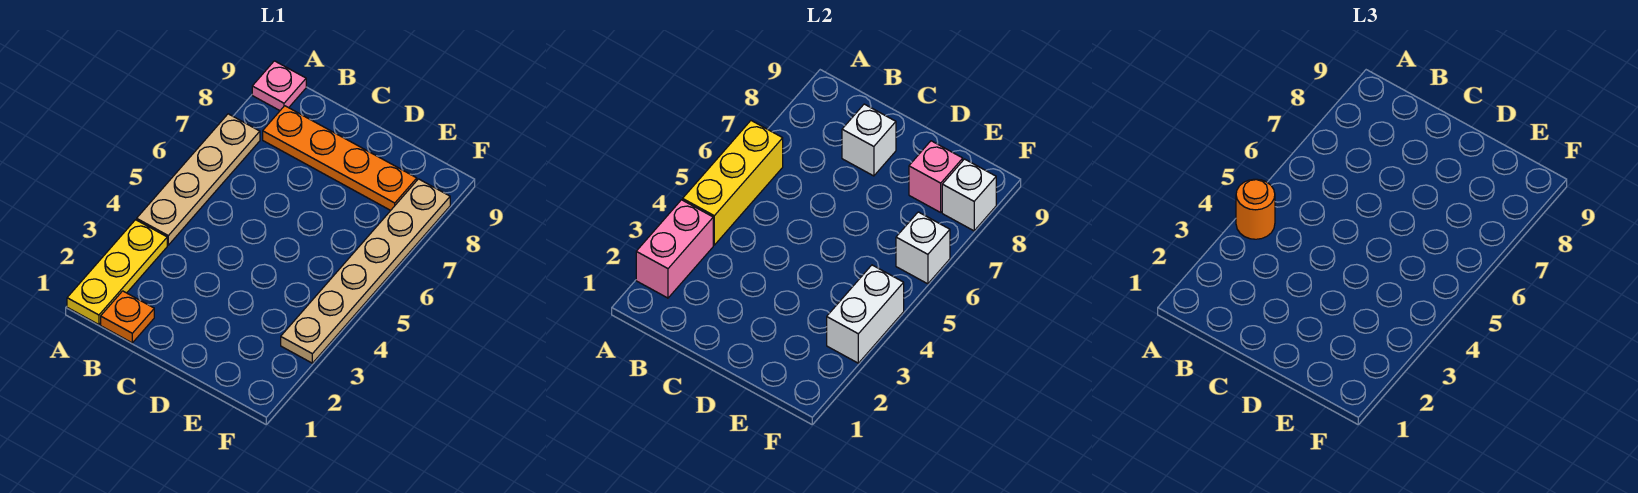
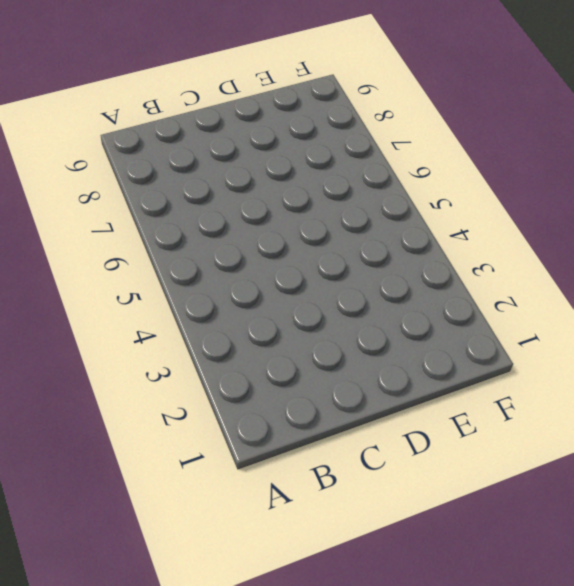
none -> yellow 1x3 plate [67,220,167,325]
none -> tan 1x4 plate [137,114,260,245]
none -> pink 1x1 plate [252,61,306,111]

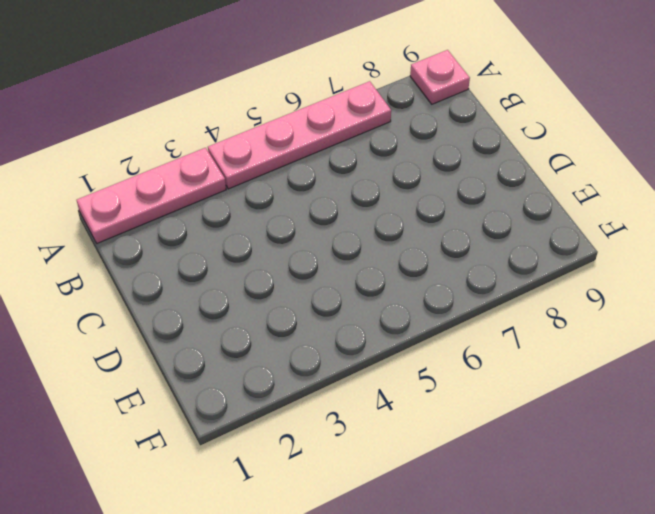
pink 1x3 plate [77,148,226,243] -> yellow 1x3 plate [67,220,167,325]
pink 1x4 plate [208,81,391,189] -> tan 1x4 plate [137,114,260,245]
none -> orange 1x1 plate [101,291,154,343]
none -> orange 1x4 plate [263,106,417,210]
none -> tan 1x6 plate [281,179,450,363]

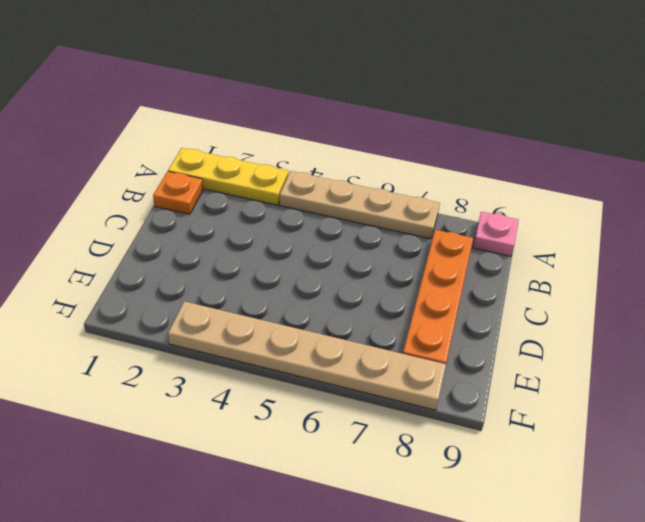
none -> pink 1x2 brick [636,200,713,298]
none -> yellow 1x3 brick [683,121,783,245]
none -> white 1x1 brick [842,104,896,176]

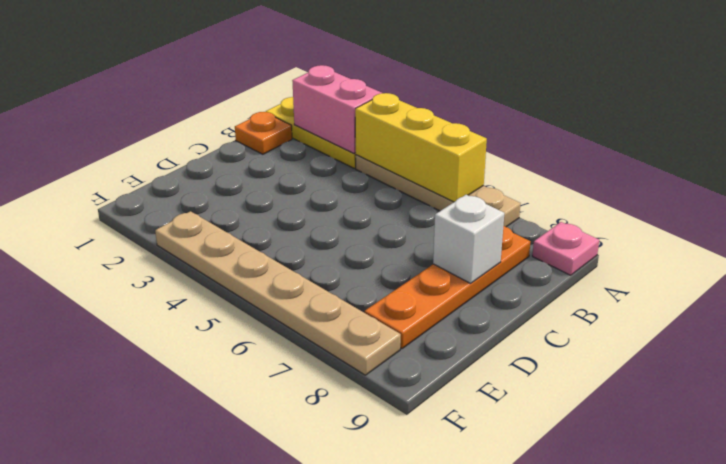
none -> pink 1x1 brick [909,141,963,212]
none -> white 1x2 brick [827,265,904,363]
none -> white 1x1 brick [896,212,950,284]

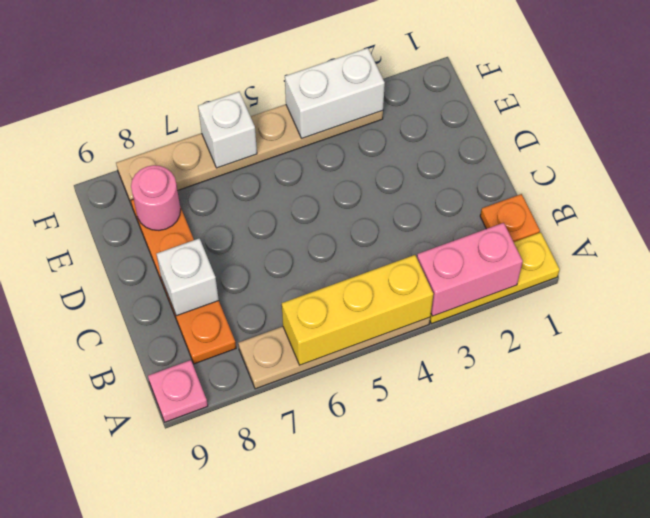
pink 1x1 round brick [131,165,181,230] -> pink 1x1 brick [909,141,963,212]
none -> white 1x1 brick [942,159,996,231]
none -> orange 1x1 round brick [1236,179,1275,239]

